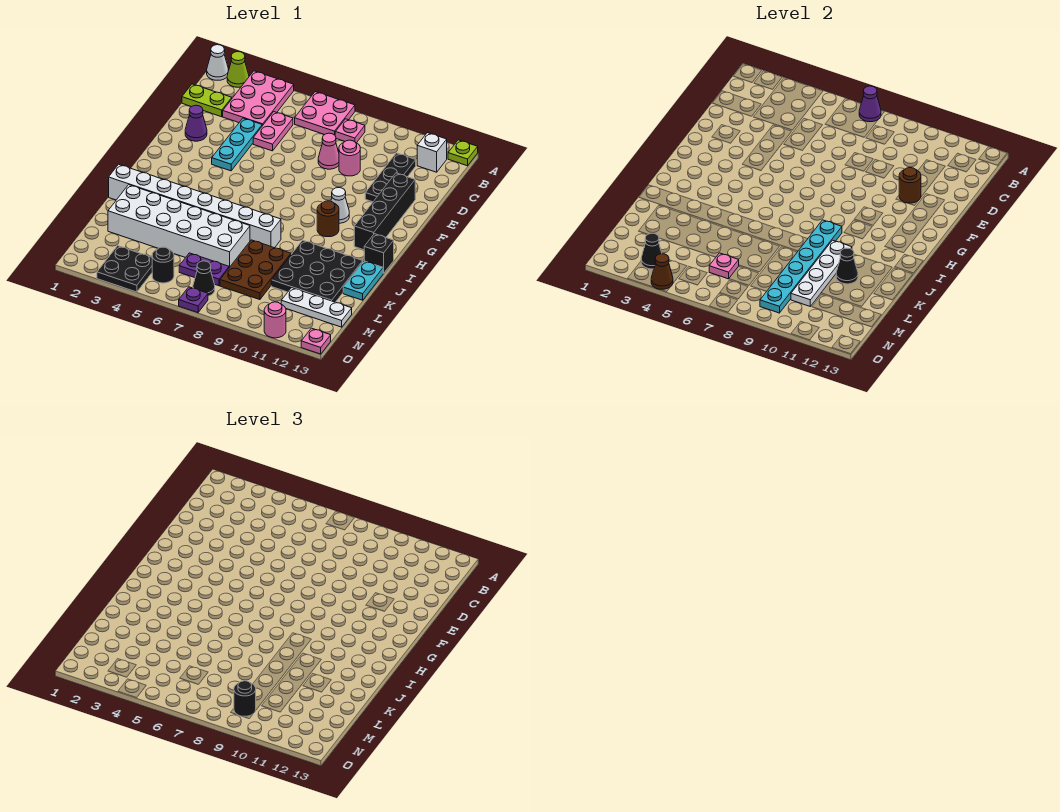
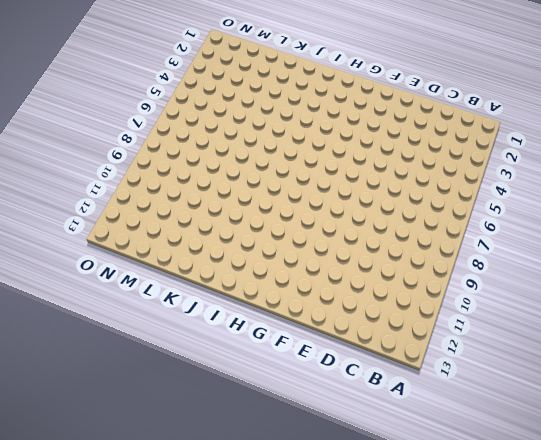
none -> white 1x1 cone [207,45,228,80]
none -> lime 1x1 cone [227,52,249,87]
none -> pink 2x3 plate [223,71,294,125]
none -> pink 2x2 plate [295,92,355,135]

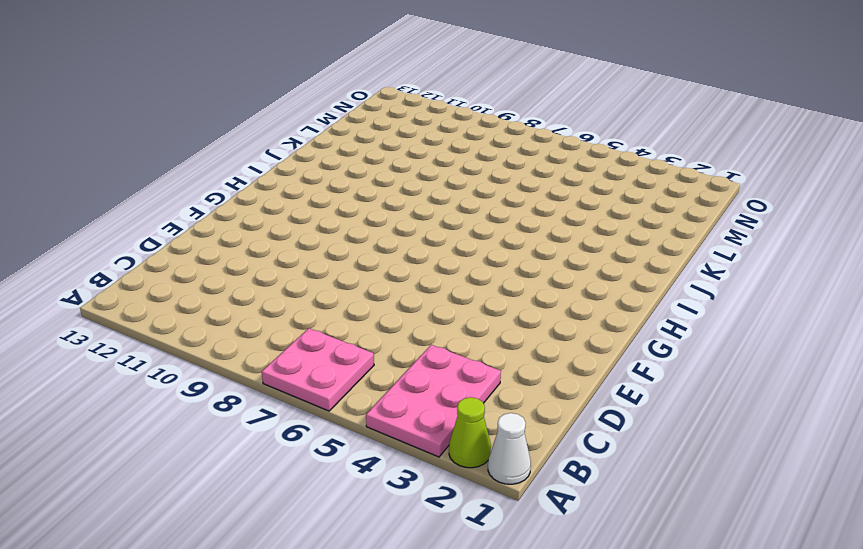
none -> lime 1x1 plate [448,140,478,166]
none -> pink 1x1 plate [335,119,365,143]
none -> white 1x1 brick [417,133,447,172]
none -> lime 1x2 plate [182,84,232,117]

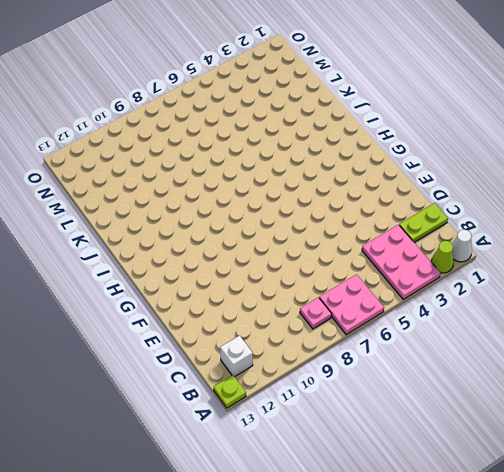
none -> pink 1x2 plate [253,112,293,151]
none -> black 1x3 plate [365,153,416,202]
none -> cyan 1x3 plate [212,118,262,171]
none -> pink 1x1 cone [318,133,339,169]

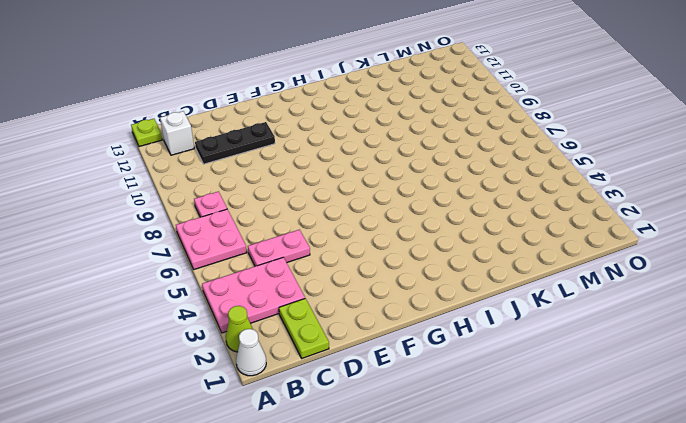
none -> cyan 1x3 plate [212,118,262,171]
none -> pink 1x1 cone [318,133,339,169]
none -> pink 1x1 round brick [339,140,360,176]
none -> purple 1x1 cone [185,105,207,141]

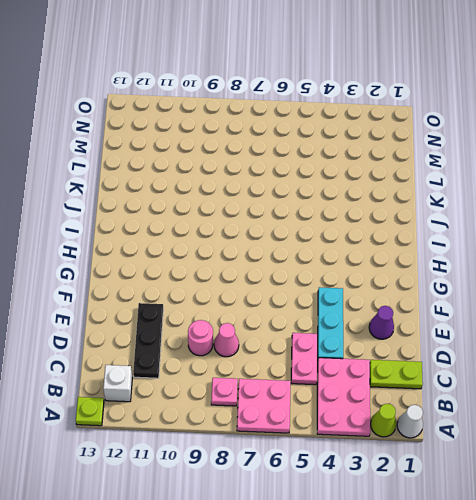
none -> black 1x4 brick [354,173,415,250]
none -> white 1x1 cone [331,188,349,223]
none -> brown 1x1 round brick [317,201,339,237]
none -> black 1x1 brick [364,234,394,273]

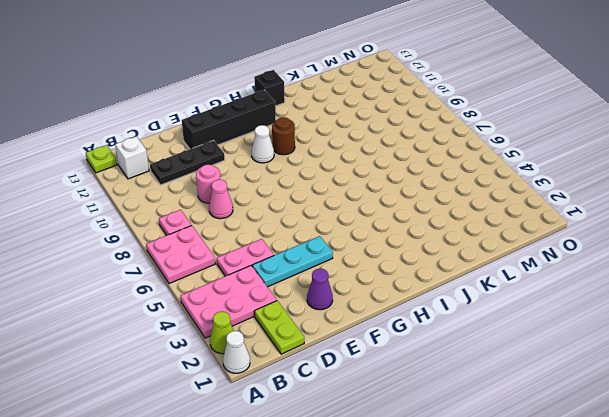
none -> white 1x8 brick [109,164,281,248]
none -> black 3x3 plate [271,240,363,302]
none -> cyan 1x2 plate [343,261,383,300]
none -> white 2x6 brick [108,185,250,268]

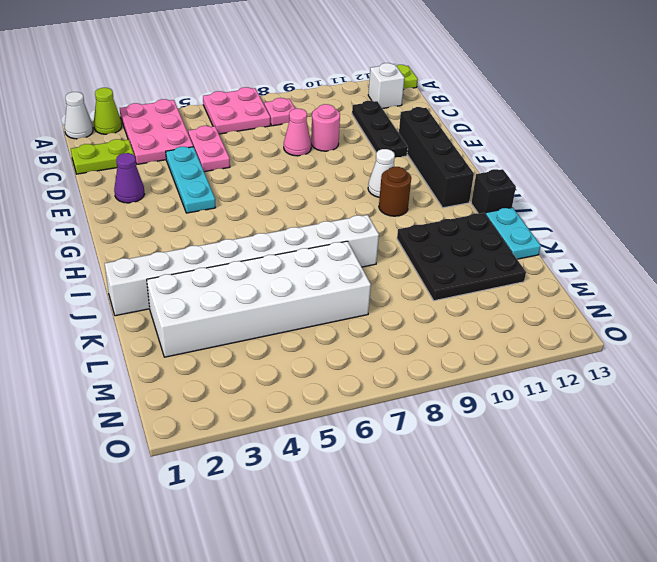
none -> brown 2x3 plate [220,240,291,300]
none -> purple 1x2 plate [179,253,229,286]
none -> white 1x3 plate [281,288,352,327]
none -> black 2x2 plate [97,246,152,292]

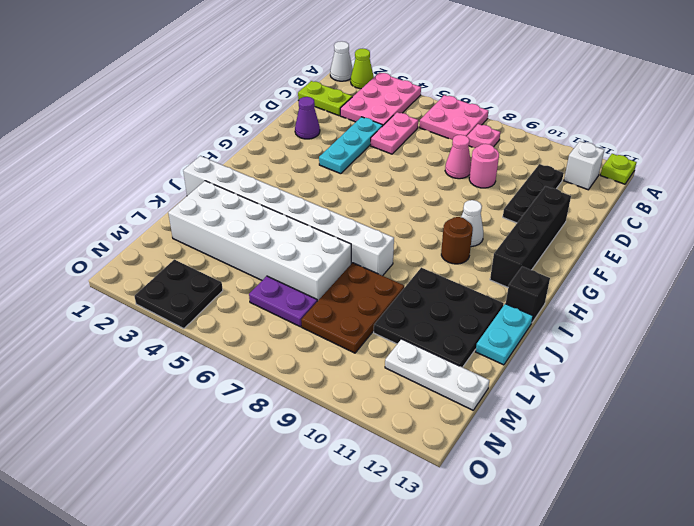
none -> black 1x1 round brick [152,247,174,283]
none -> black 1x1 cone [193,261,215,296]
none -> purple 1x1 plate [179,287,208,313]
none -> pink 1x1 round brick [264,302,286,338]

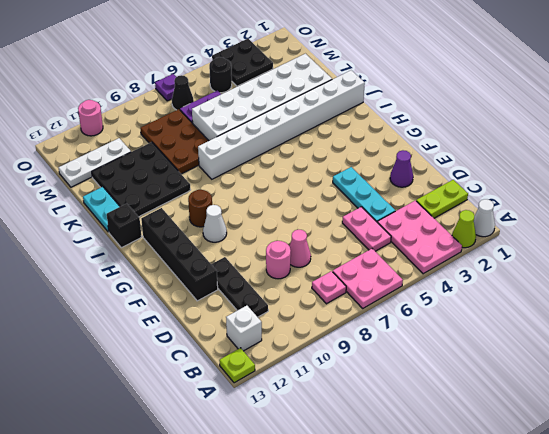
none -> pink 1x1 plate [301,328,331,354]
none -> purple 1x1 cone [859,86,881,122]
none -> brown 1x1 round brick [899,168,921,203]
none -> cyan 1x6 plate [760,220,842,313]

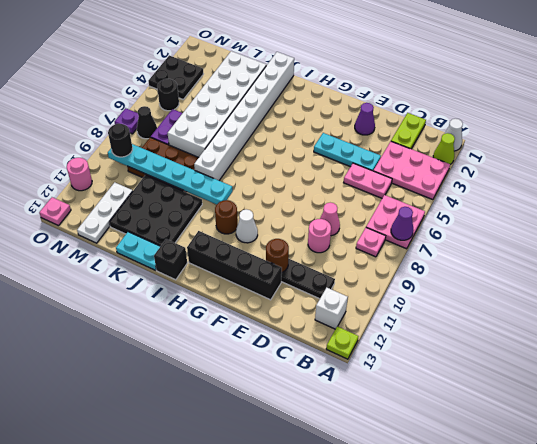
none -> white 1x4 plate [791,240,852,306]
none -> black 1x1 cone [836,248,858,284]
none -> pink 1x1 plate [709,253,739,279]
none -> black 1x1 cone [641,233,662,269]

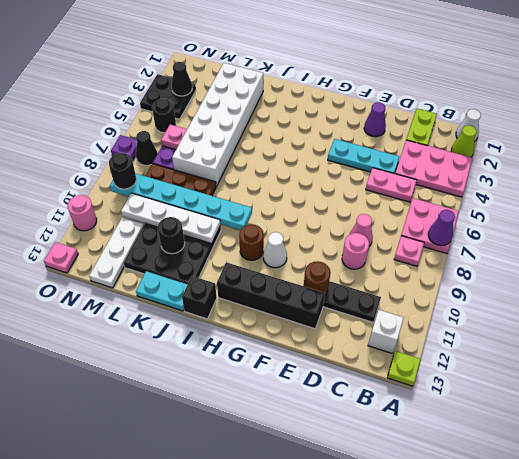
black 1x1 round brick [158,217,185,254] -> black 1x1 cone [836,248,858,284]
none -> white 1x8 brick [109,164,281,248]
none -> brown 1x1 cone [651,254,673,289]

